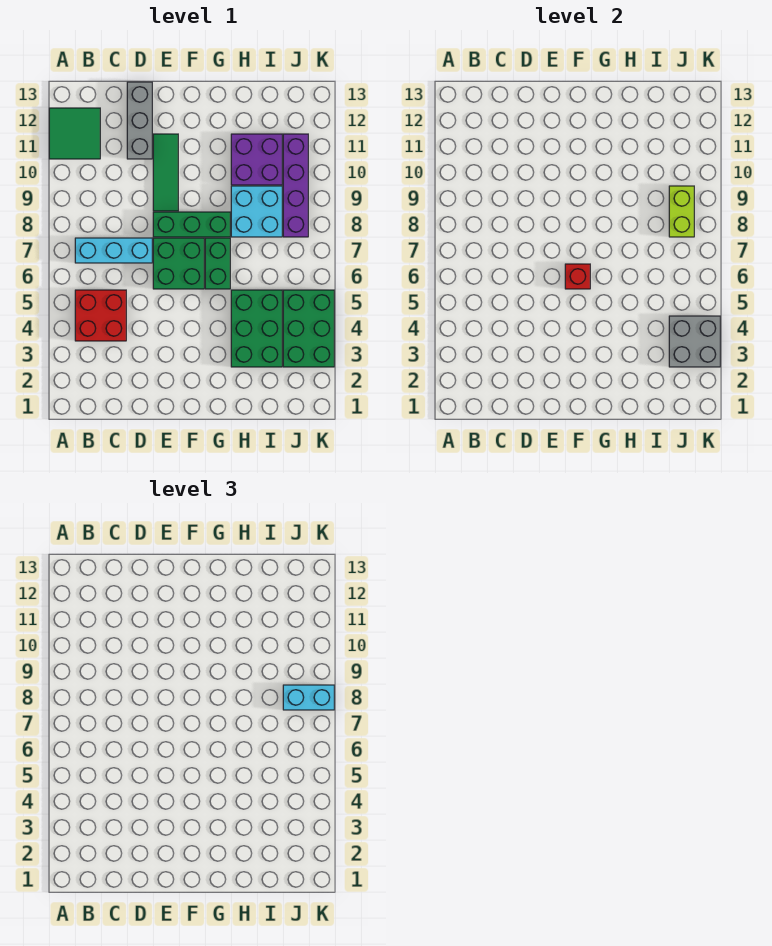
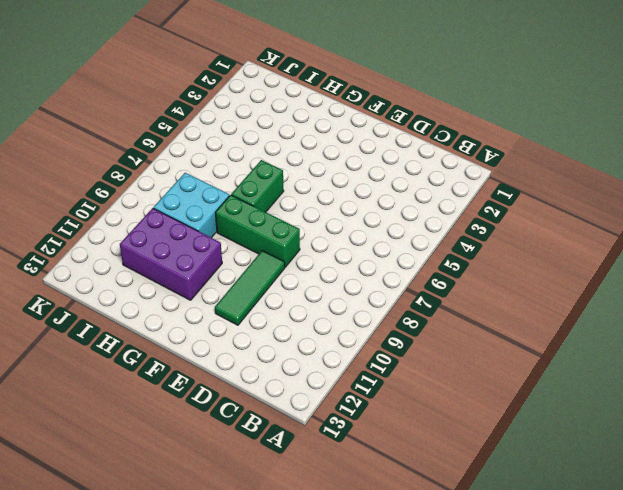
purple 2x3 brick [120,208,222,300] -> purple 2x2 brick [231,134,282,185]
none -> green 2x2 tile [49,108,100,159]
none -> red 2x2 brick [75,290,126,341]
none -> cyan 1x3 brick [75,238,152,263]

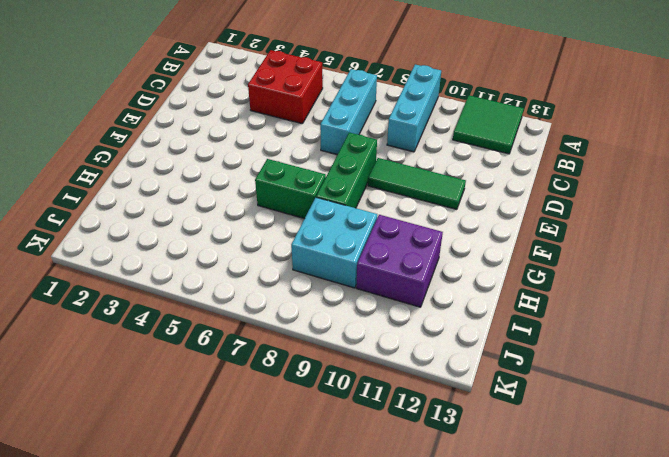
cyan 1x3 brick [387,64,441,152] -> none
none -> grey 1x3 brick [127,82,152,159]
none -> green 2x2 brick [153,238,204,289]
none -> green 2x3 brick [231,290,282,367]

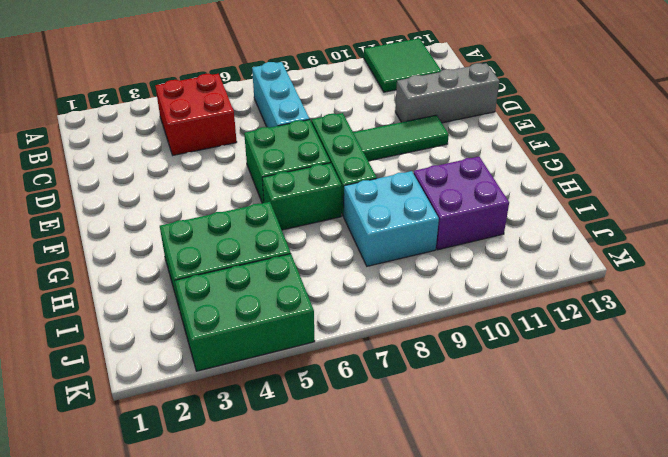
none -> purple 1x4 brick [283,134,308,237]
none -> red 1x1 brick [565,264,590,289]
none -> grey 2x2 brick [669,316,720,367]

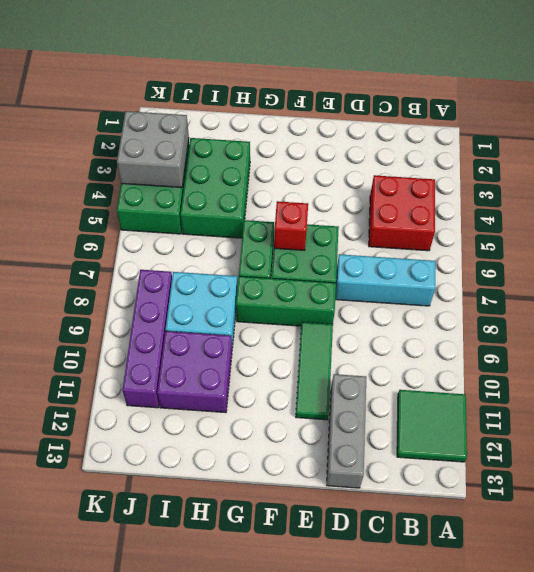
none -> lime 1x2 brick [669,186,694,237]
none -> cyan 1x2 brick [283,685,334,710]

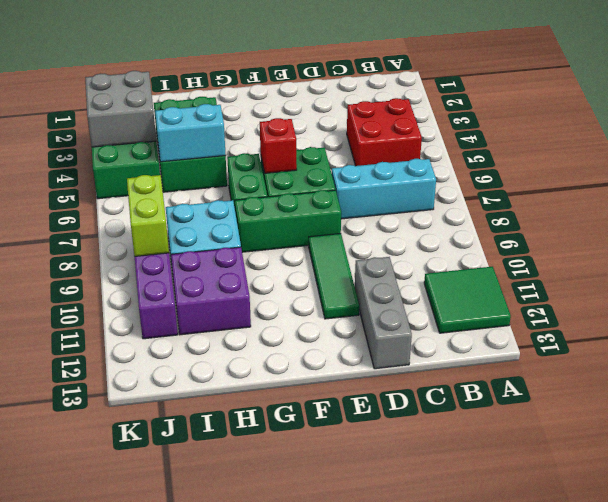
cyan 1x2 brick [155,104,226,162] -> cyan 1x2 brick moved to [283,685,334,710]

